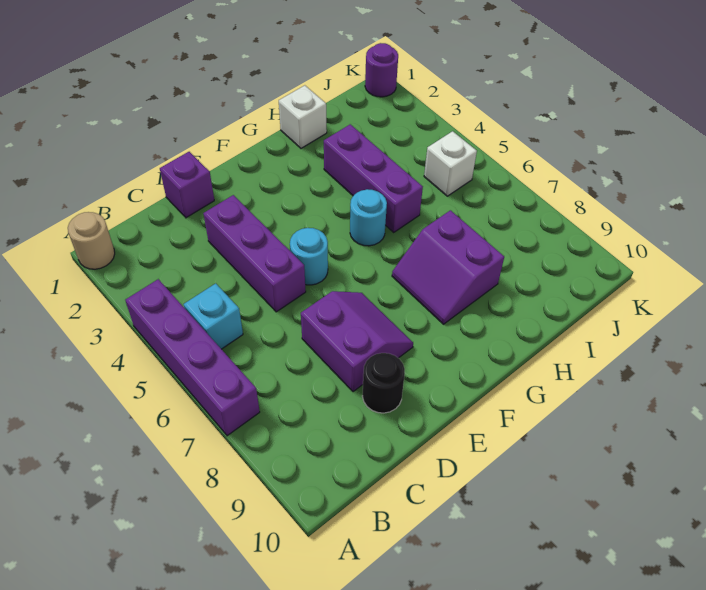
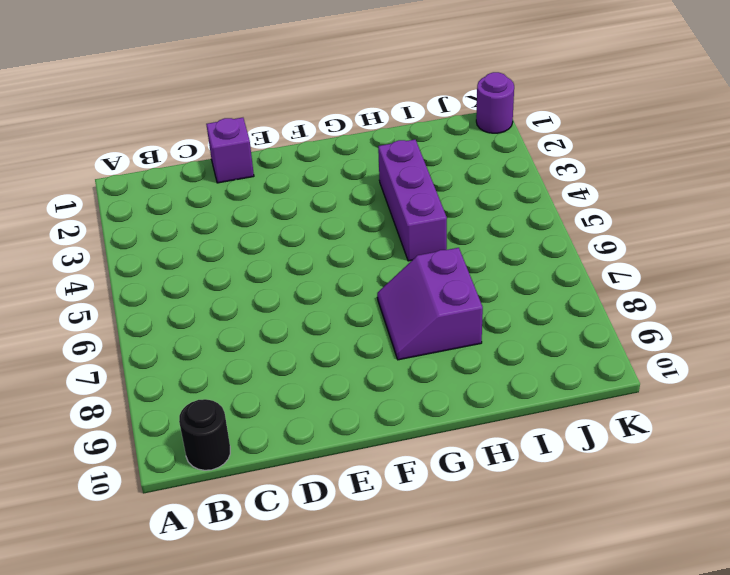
black 1x1 round brick [179,399,230,470] -> black 1x1 round brick moved to [362,353,405,413]
none -> tan 1x1 round brick [68,212,115,269]
none -> purple 1x4 brick [125,279,260,436]
none -> cyan 1x1 brick [184,283,243,349]

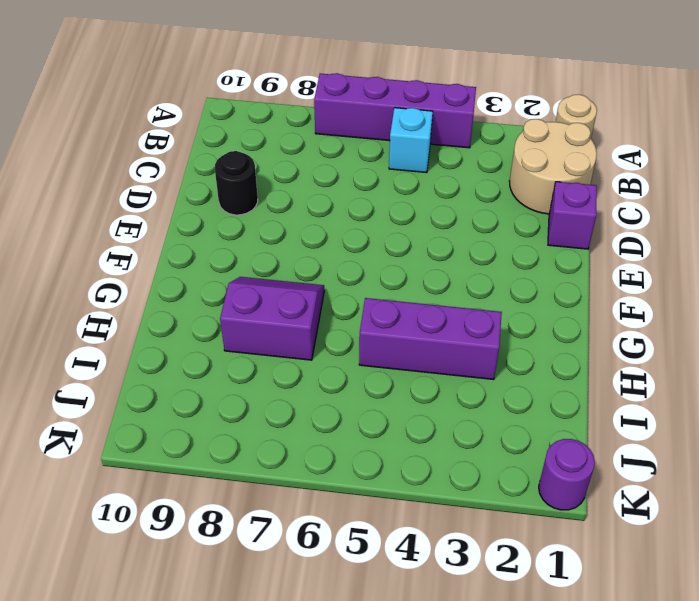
tan 2x2 round brick [509,119,597,214] -> none
none -> purple 1x3 brick [203,195,306,312]
none -> purple 2x2 slope [301,291,413,392]
none -> cyan 1x1 round brick [290,228,328,285]

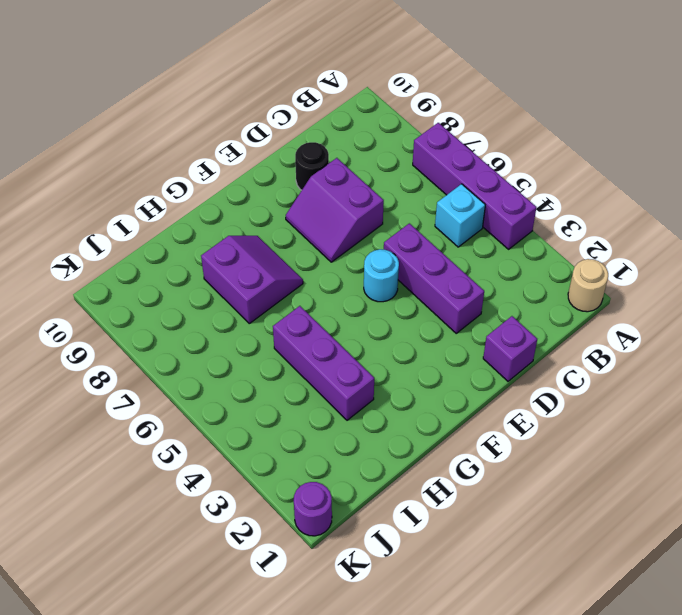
none -> cyan 1x1 round brick [350,189,387,246]
none -> white 1x1 brick [279,85,327,148]
none -> white 1x1 brick [424,131,477,196]

